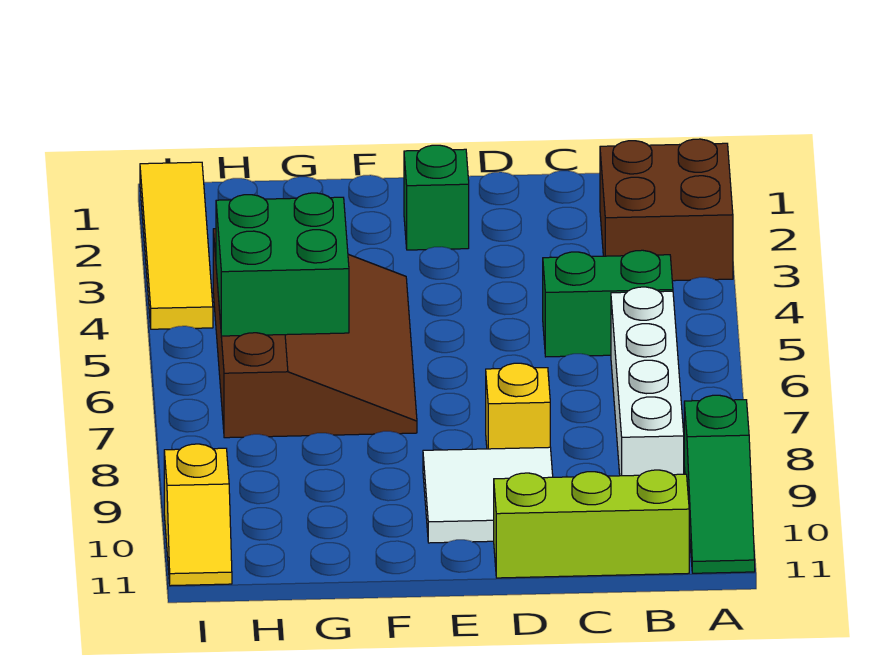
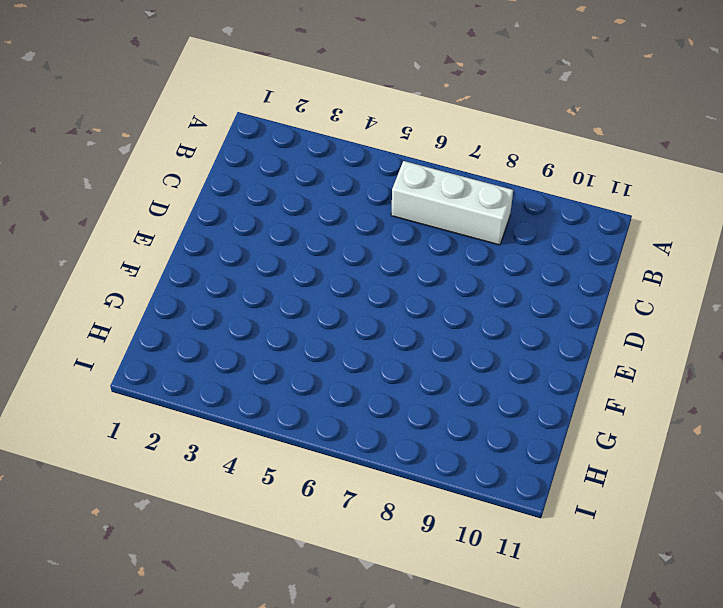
white 1x3 brick [391,161,513,245] -> white 1x4 brick [611,287,684,476]
none -> brown 2x2 brick [600,139,733,281]
none -> green 1x3 slope [684,395,755,573]
none -> green 1x2 brick [543,250,673,357]

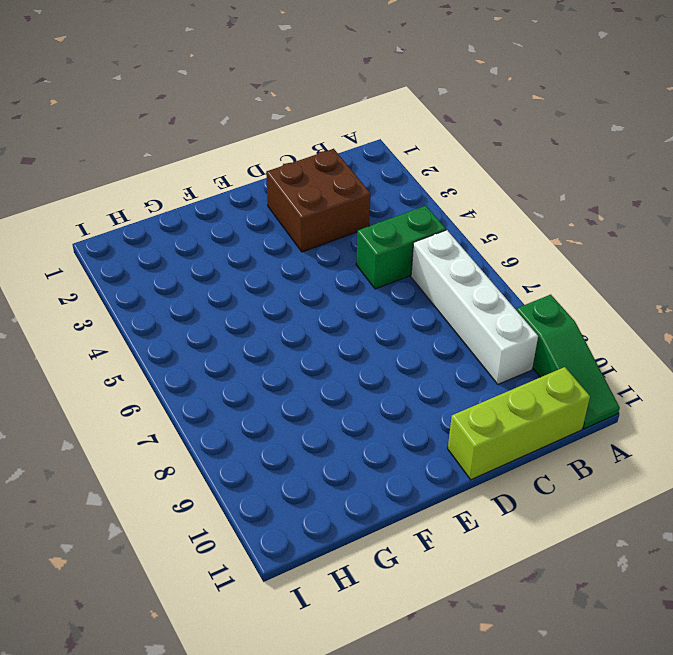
brown 2x2 brick [266,149,370,252] -> brown 2x2 brick moved to [600,139,733,281]
none -> yellow 1x1 brick [486,363,550,449]
none -> white 2x2 tile [423,447,553,543]
none -> green 1x1 brick [404,145,469,250]

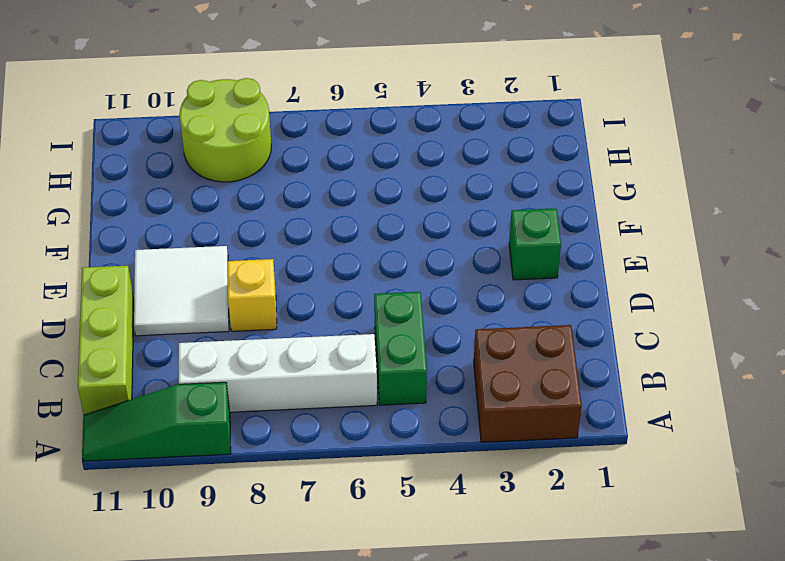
lime 2x2 round brick [179,78,271,182] -> none
none -> brown 3x4 slope [213,229,417,438]
none -> yellow 1x4 tile [140,162,213,329]
none -> yellow 1x2 slope [164,444,232,586]

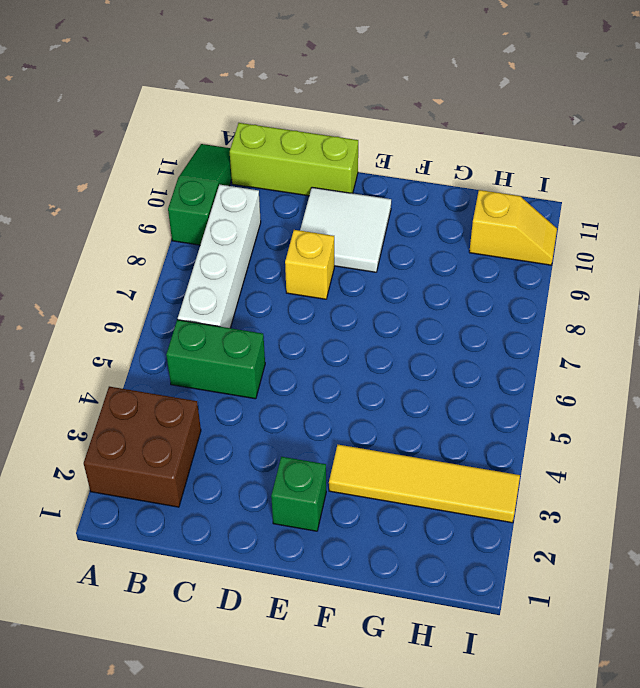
yellow 1x4 tile [329,445,520,523] -> yellow 1x4 tile turned to [140,162,213,329]
yellow 1x2 slope [469,190,557,265] -> yellow 1x2 slope turned to [164,444,232,586]
none -> brown 3x4 slope [213,229,417,438]
none -> green 2x2 brick [216,193,349,336]

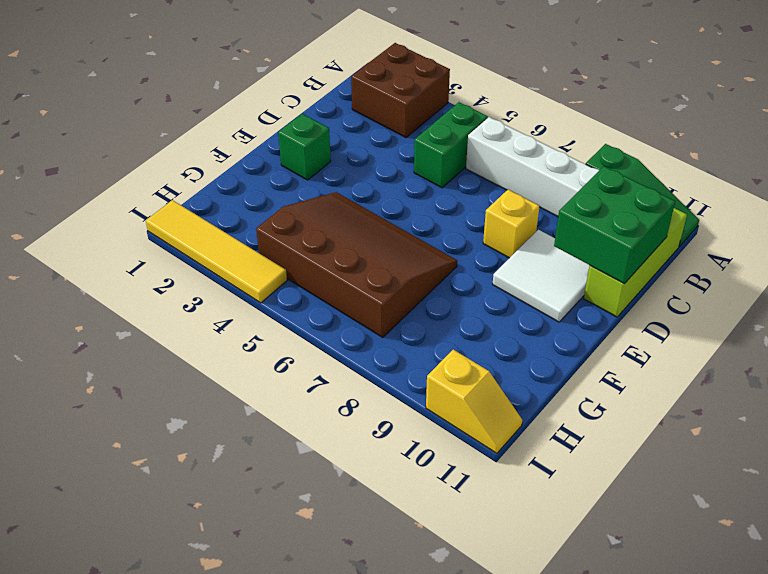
green 2x2 brick [554,166,675,284] -> green 2x2 brick moved to [216,193,349,336]

